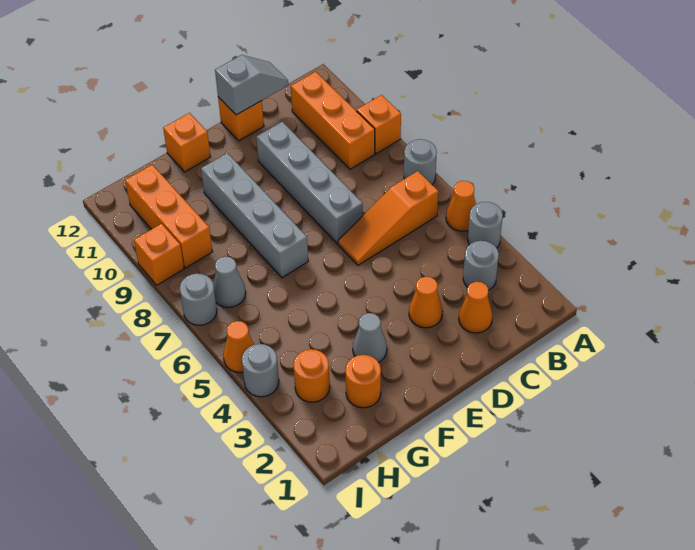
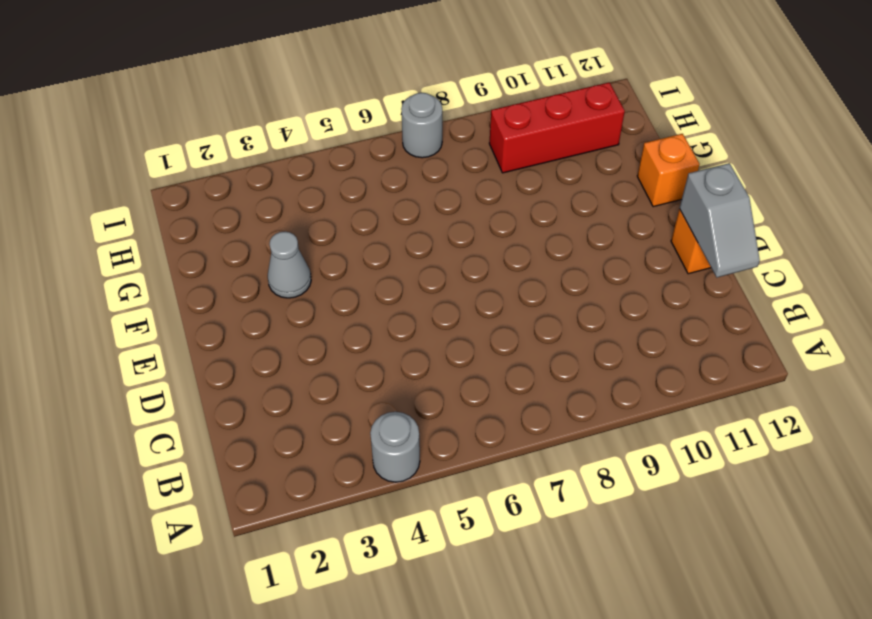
red 1x3 brick [489,82,625,173] -> orange 1x3 brick [125,165,212,268]
none -> orange 1x1 cone [446,181,476,231]
none -> grey 1x1 round brick [404,139,437,184]
none -> orange 1x1 brick [357,95,401,154]

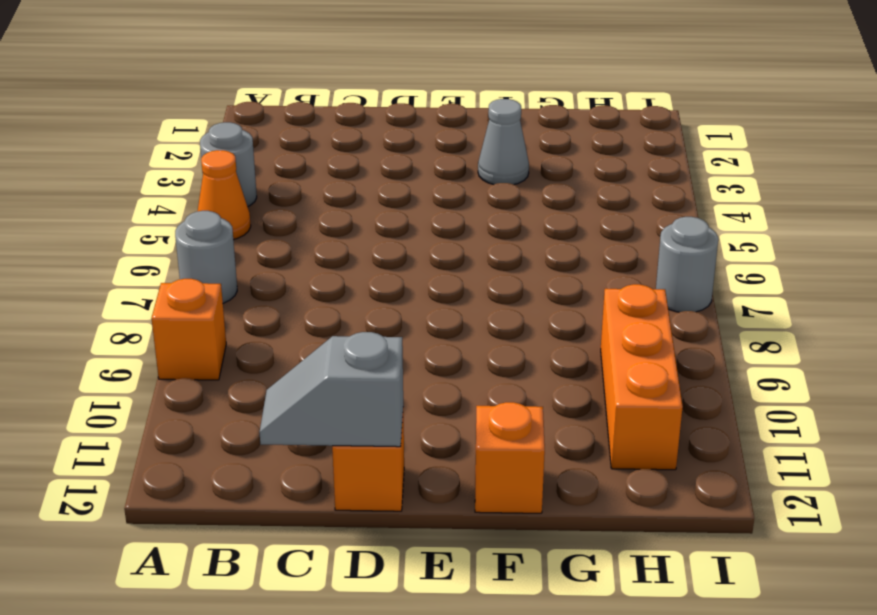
none -> grey 1x1 round brick [463,241,499,290]
none -> orange 1x3 slope [338,171,438,265]
none -> orange 1x3 brick [291,72,375,169]

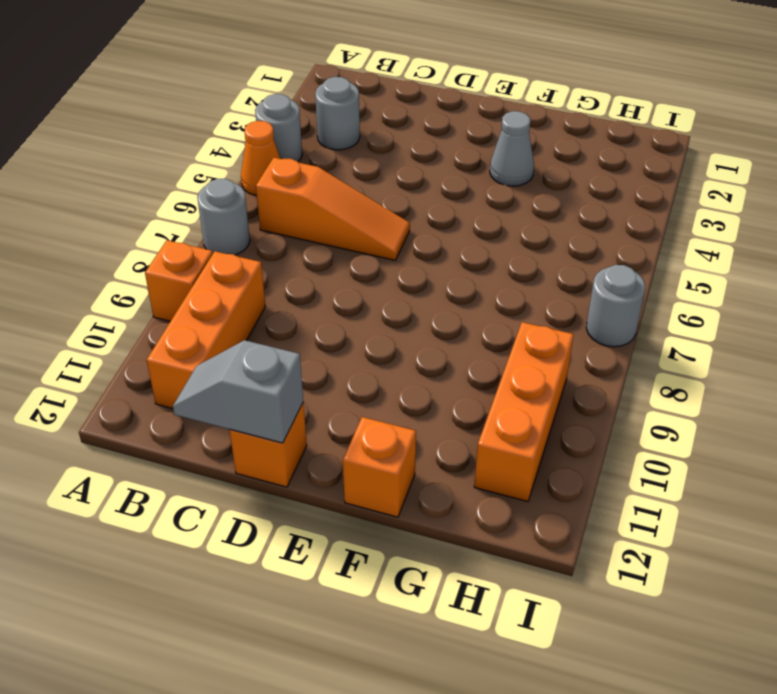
none -> orange 1x1 cone [459,282,493,333]
none -> orange 1x1 cone [409,277,443,328]
none -> grey 1x4 brick [256,122,363,244]

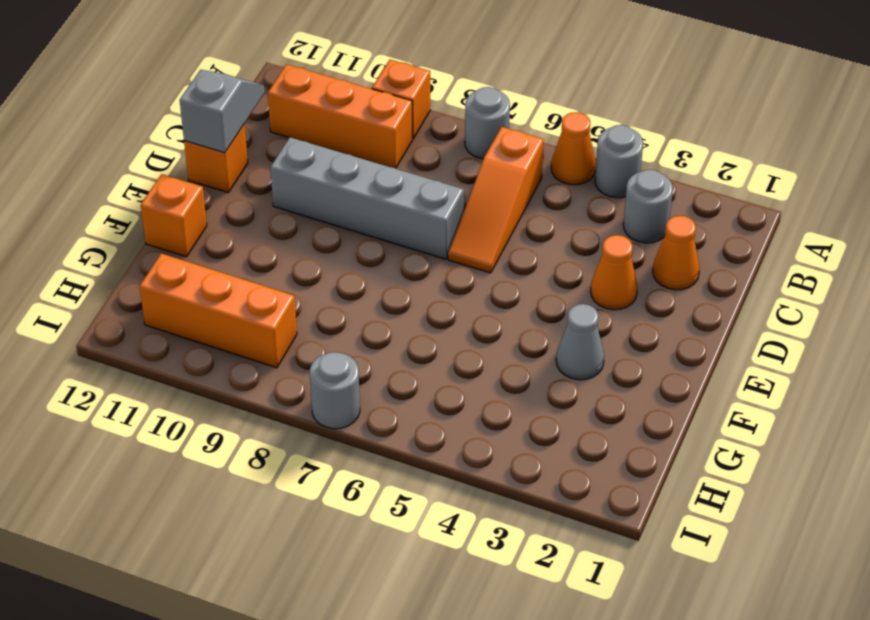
none -> grey 1x4 brick [201,153,308,278]
none -> orange 1x1 round brick [345,355,381,408]
none -> orange 1x1 round brick [293,349,330,402]

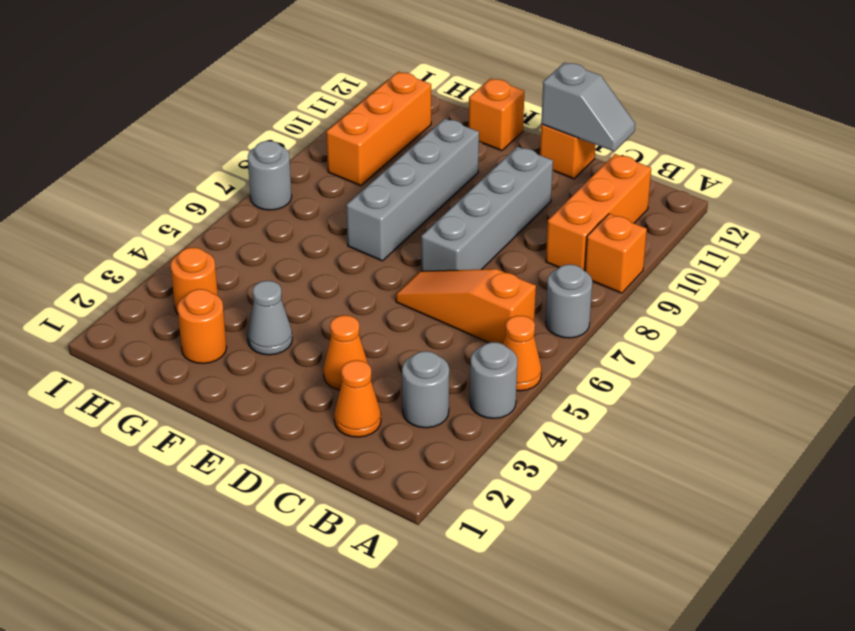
none -> grey 1x1 cone [213,256,246,307]
none -> grey 1x1 round brick [242,344,279,397]
none -> orange 1x1 cone [223,321,254,372]

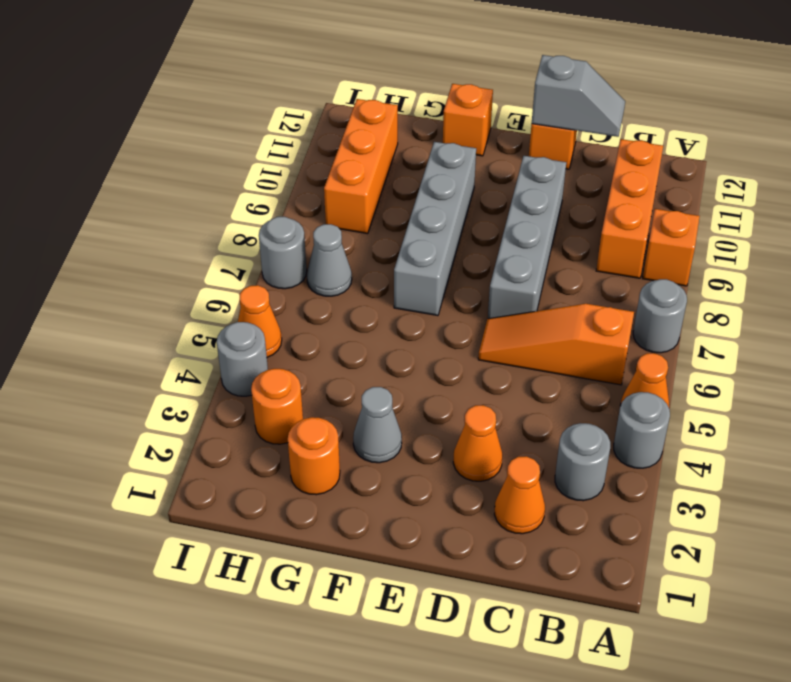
none -> orange 1x1 brick [134,224,184,285]

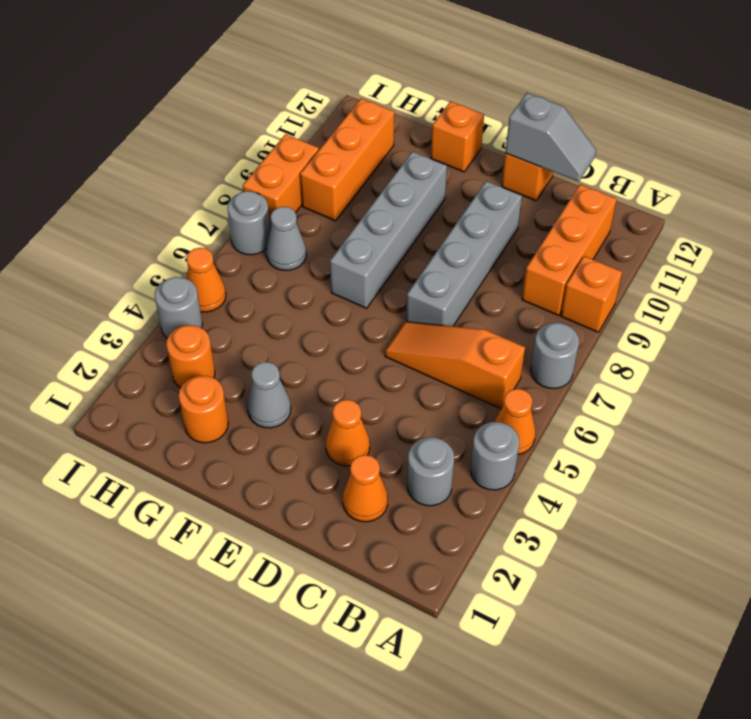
orange 1x2 brick [243,134,319,229] -> orange 1x1 brick [134,224,184,285]

